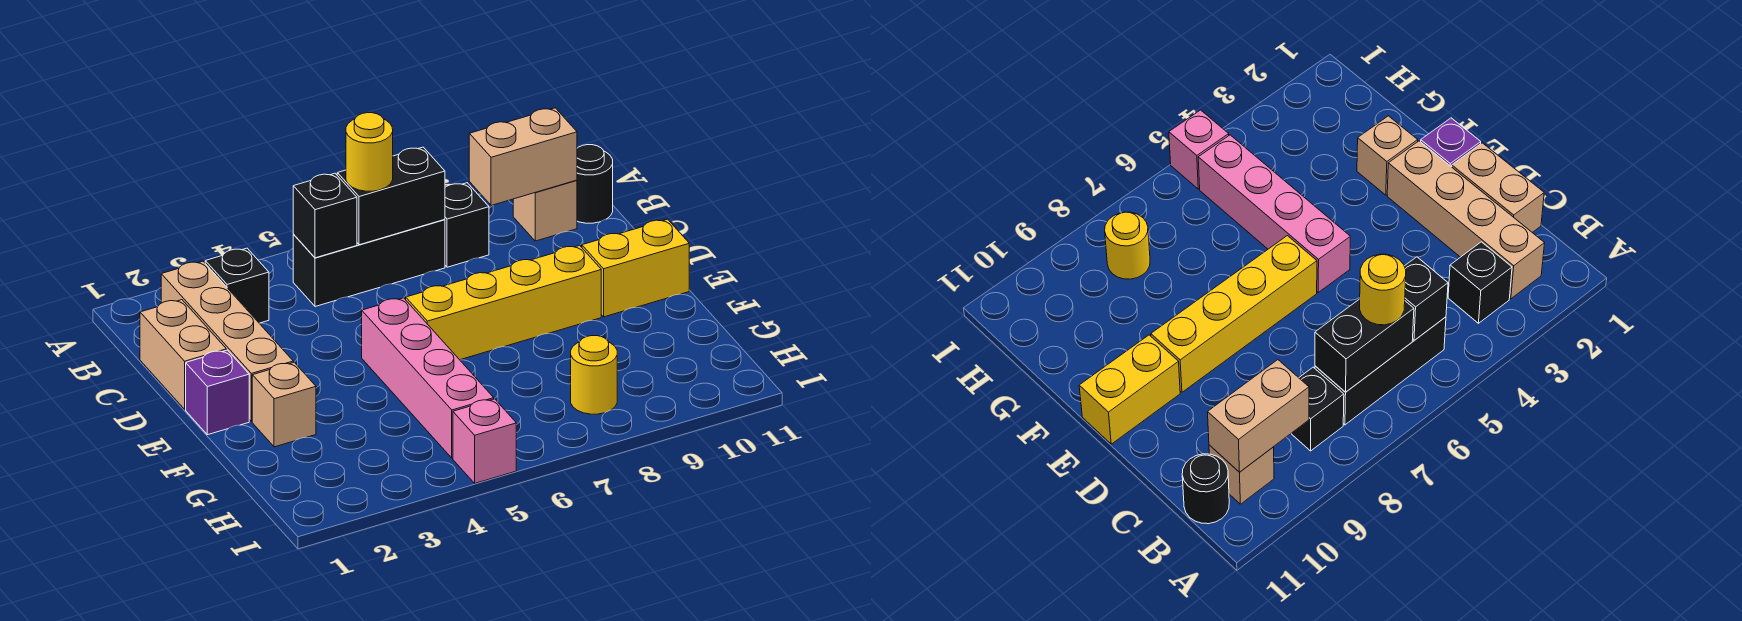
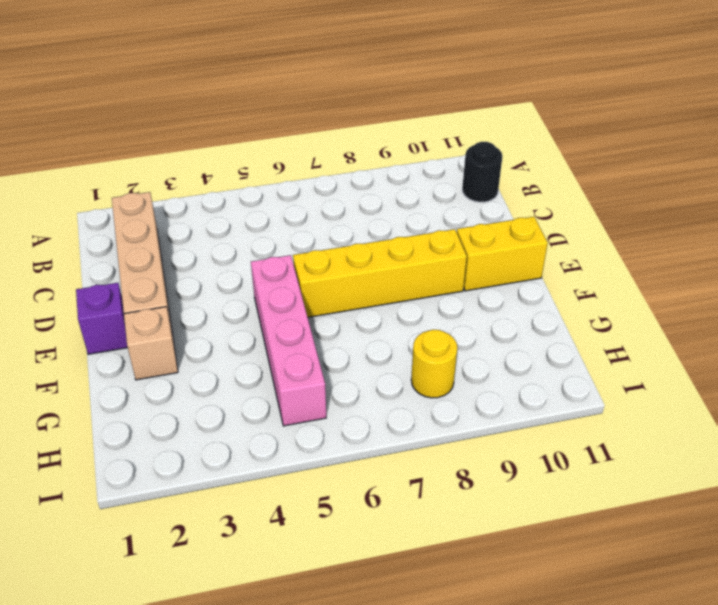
none -> black 1x1 brick [205,248,269,323]
none -> black 1x3 brick [293,219,445,307]
none -> black 1x1 brick [445,183,489,267]

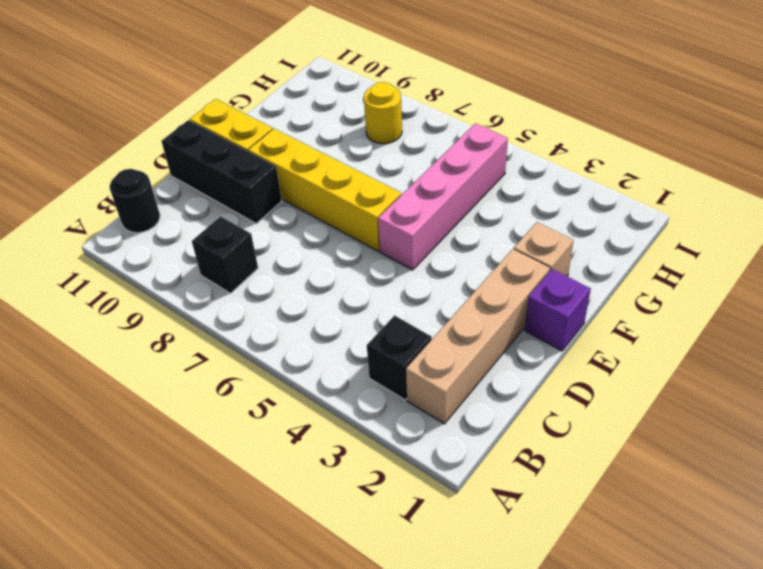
black 1x3 brick [161,120,282,223] -> black 1x3 brick moved to [293,219,445,307]
none -> tan 1x1 brick [513,180,577,241]
none -> tan 1x2 brick [140,300,226,409]
none -> pink 1x1 brick [453,399,516,483]

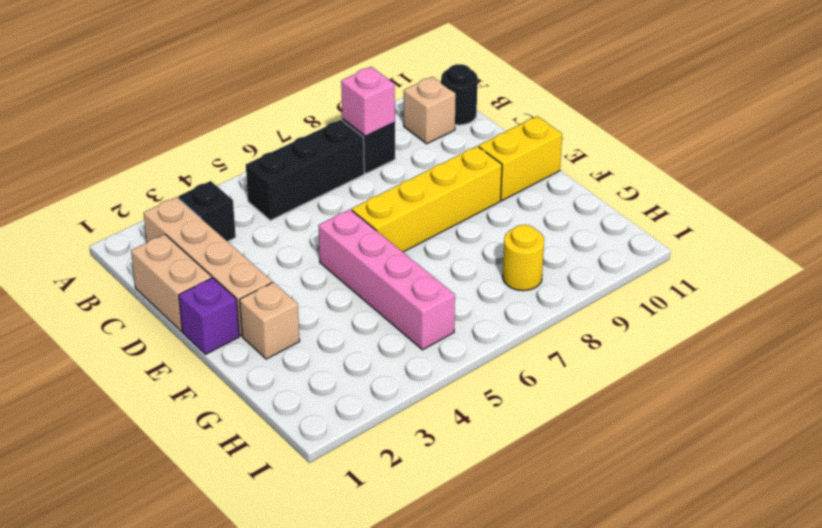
pink 1x1 brick [341,67,395,136] -> pink 1x1 brick moved to [453,399,516,483]
none -> black 1x1 brick [293,173,357,258]
none -> black 1x2 brick [337,147,445,245]
none -> tan 1x2 brick [469,108,577,206]

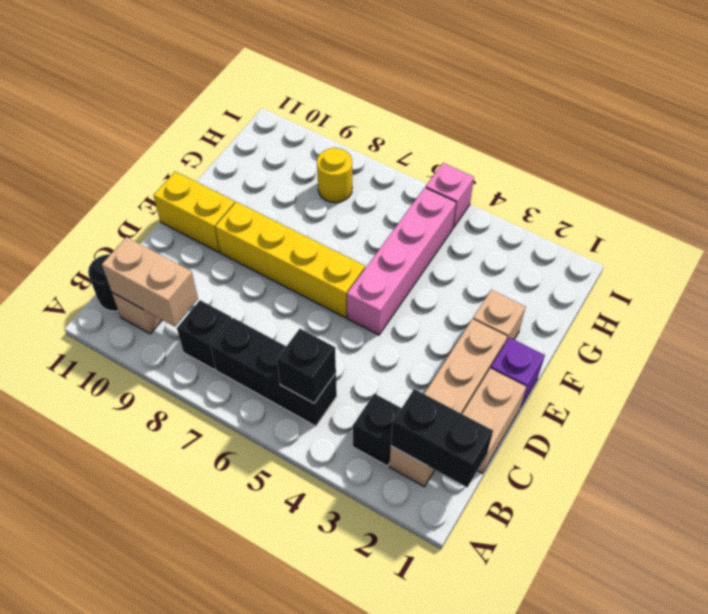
black 1x2 brick [391,389,493,487] -> black 1x2 brick moved to [337,147,445,245]
none -> yellow 1x1 round brick [346,113,393,191]

